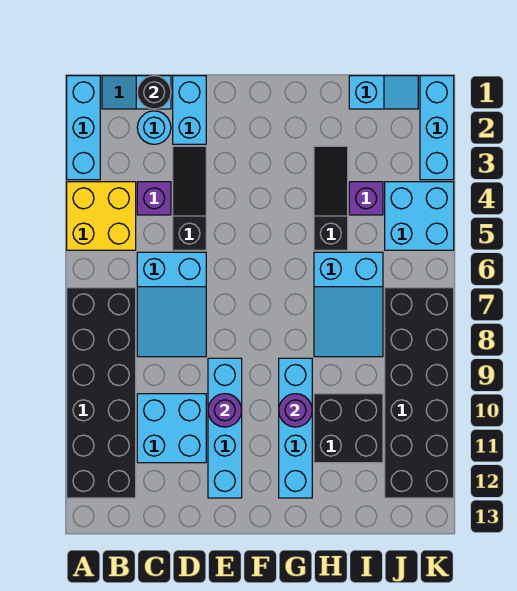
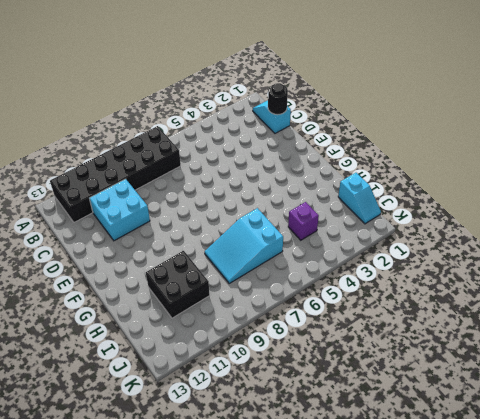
none -> cyan 1x3 brick [67,76,100,180]
none -> yellow 2x2 brick [67,182,136,250]
none -> cyan 1x1 round brick [137,111,171,144]

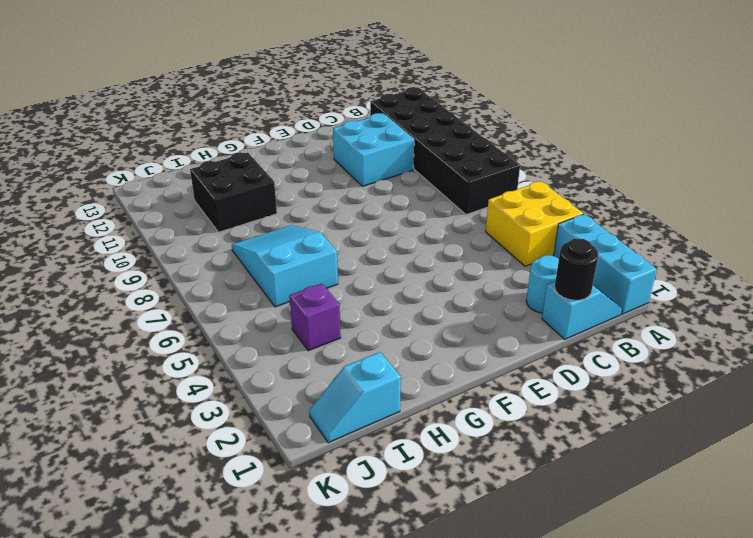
none -> purple 1x1 brick [137,182,171,215]
none -> cyan 2x3 slope [137,252,206,357]
none -> cyan 1x2 brick [173,76,206,144]

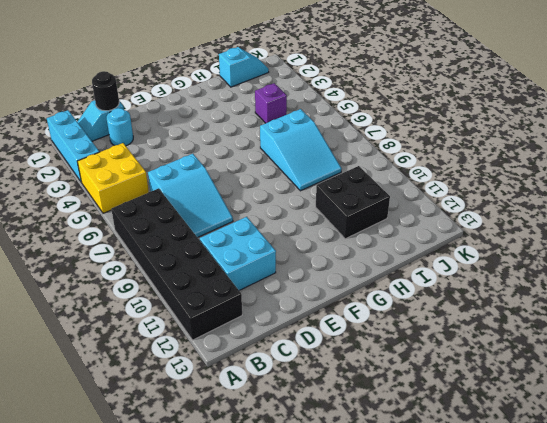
none -> purple 1x1 brick [137,182,171,215]
none -> cyan 1x2 brick [173,76,206,144]
none -> black 1x3 slope [173,146,206,250]

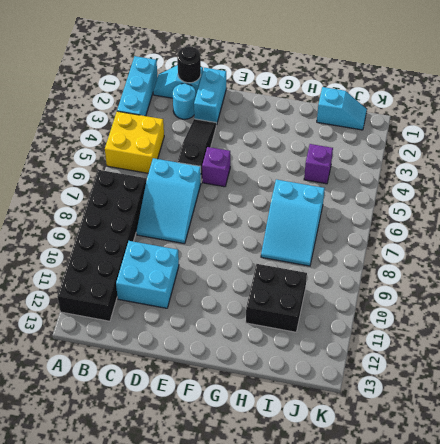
purple 1x1 brick [202,147,230,187] -> purple 1x1 brick moved to [137,182,171,215]
none -> cyan 1x4 brick [208,358,242,498]
none -> cyan 1x4 brick [279,358,312,498]
none -> black 1x3 slope [314,146,348,250]

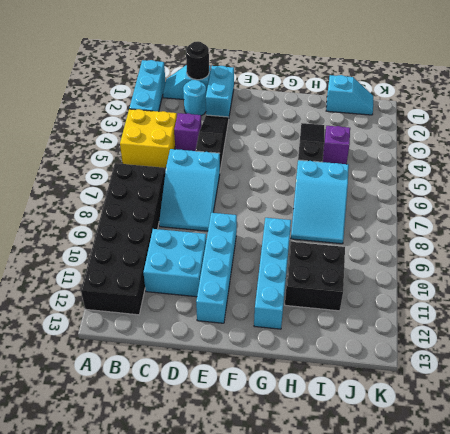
none -> cyan 2x2 brick [385,182,454,250]
none -> black 2x6 brick [385,288,454,498]
none -> cyan 1x3 brick [420,76,454,180]

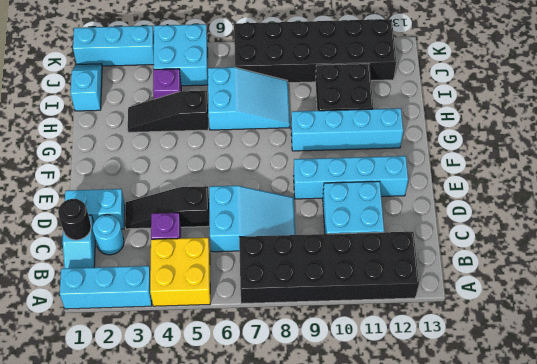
none -> purple 1x1 round brick [208,394,242,427]
none -> purple 1x1 round brick [279,394,312,427]

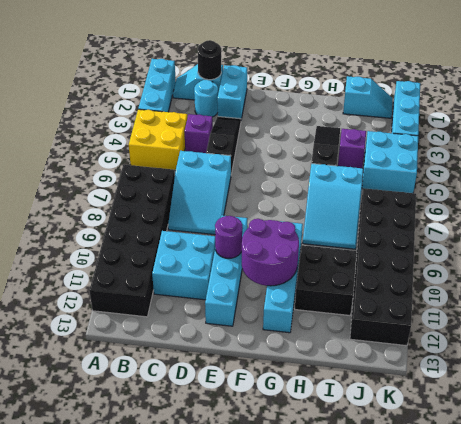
purple 2x2 round brick [242,219,299,286] -> purple 1x1 round brick [279,394,312,427]

